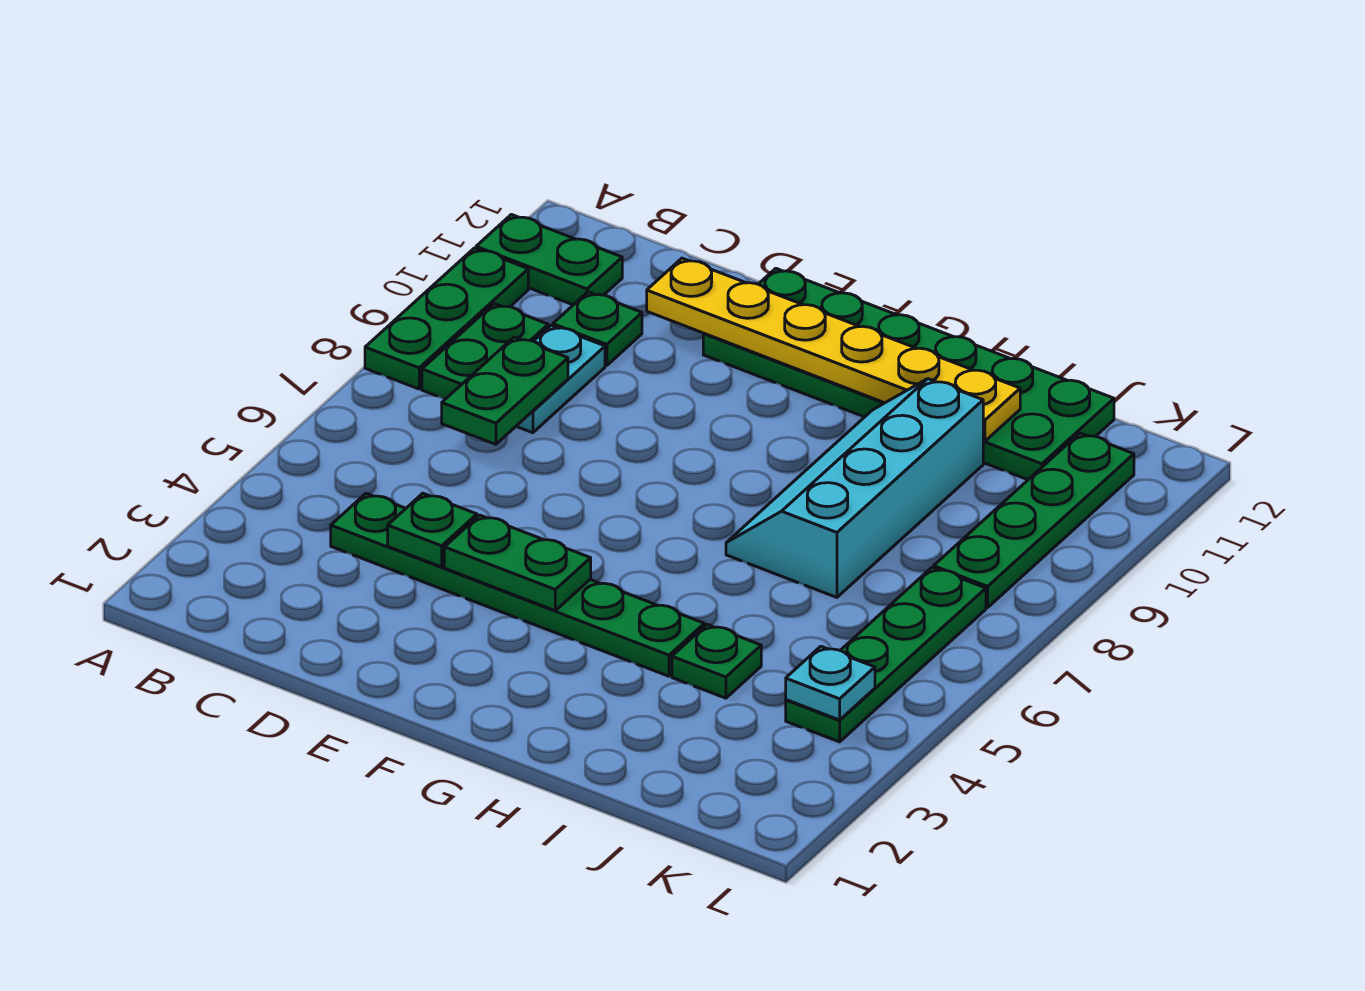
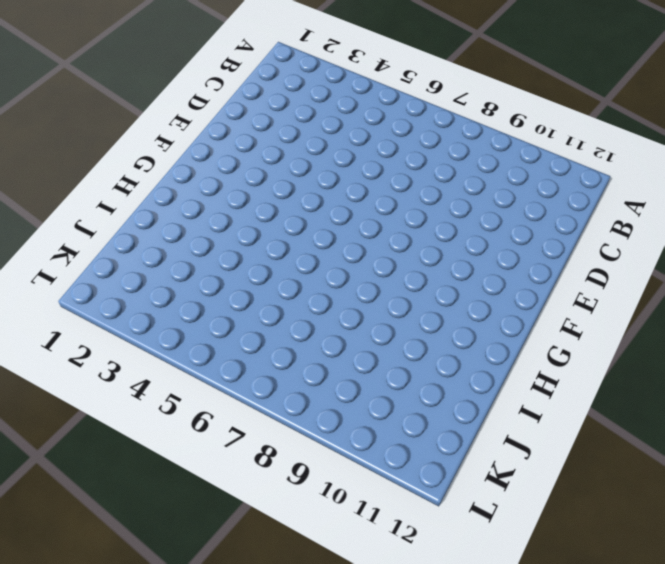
none -> green 1x3 plate [365,248,528,389]
none -> green 1x2 plate [476,215,622,305]
none -> green 1x2 plate [422,304,548,399]

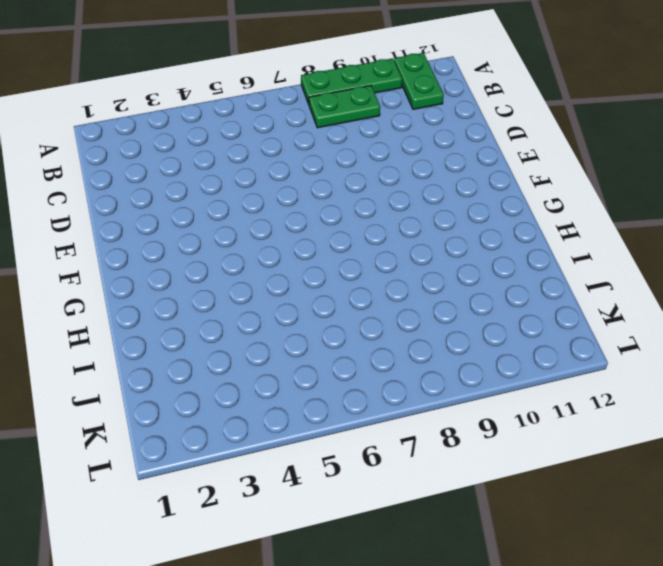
none -> green 1x6 plate [331,493,704,676]
none -> cyan 1x2 plate [516,325,605,433]
none -> green 1x1 plate [553,292,642,366]

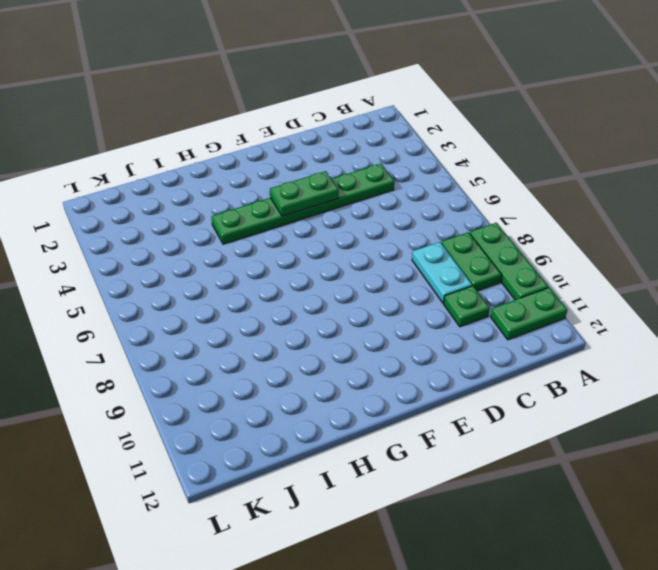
none -> green 2x6 plate [703,268,1114,480]
none -> cyan 2x4 slope [726,379,983,597]
none -> green 1x1 plate [672,625,761,698]

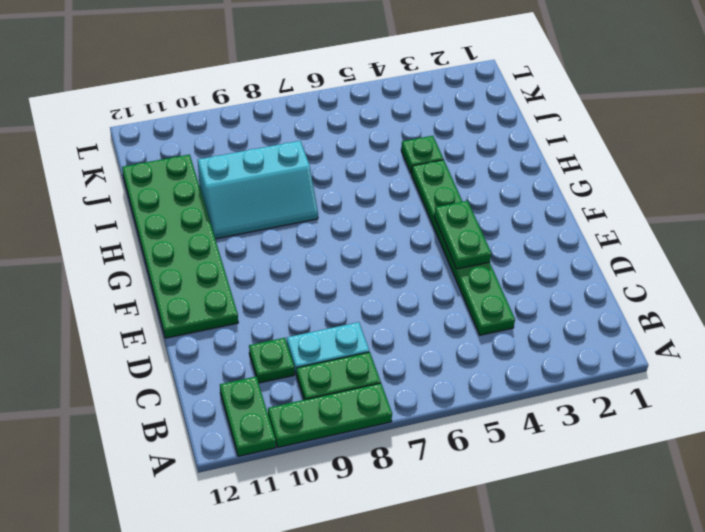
cyan 2x3 slope [198,141,318,239] -> cyan 2x4 slope [726,379,983,597]
none -> green 1x4 plate [786,568,986,742]
none -> green 1x4 plate [934,433,1134,608]
none -> green 1x2 plate [442,337,568,444]

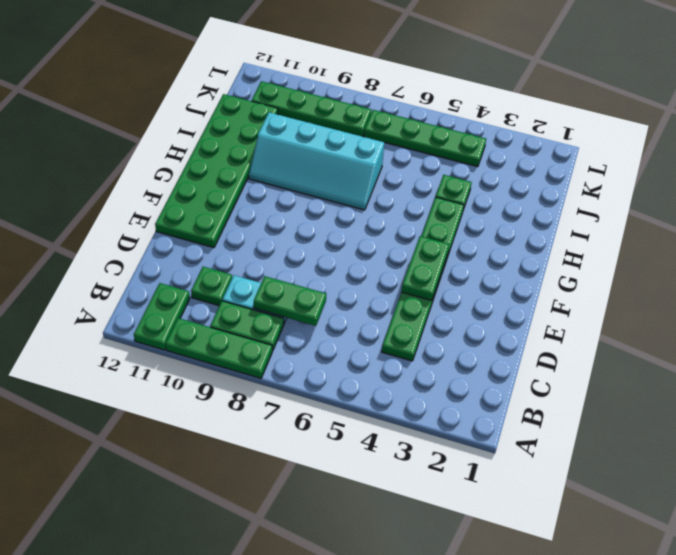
none -> green 1x1 plate [388,493,477,567]
none -> yellow 1x6 plate [647,258,1020,441]
none -> cyan 1x1 plate [786,646,875,720]

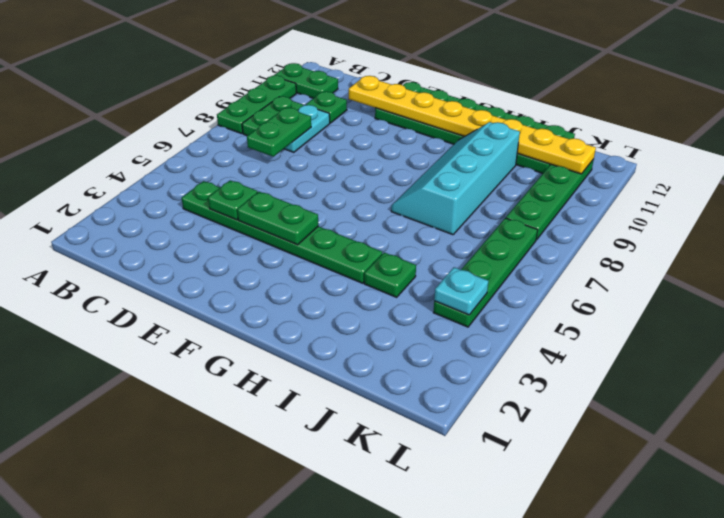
yellow 1x8 plate [349,76,596,174] -> yellow 1x6 plate [647,258,1020,441]

